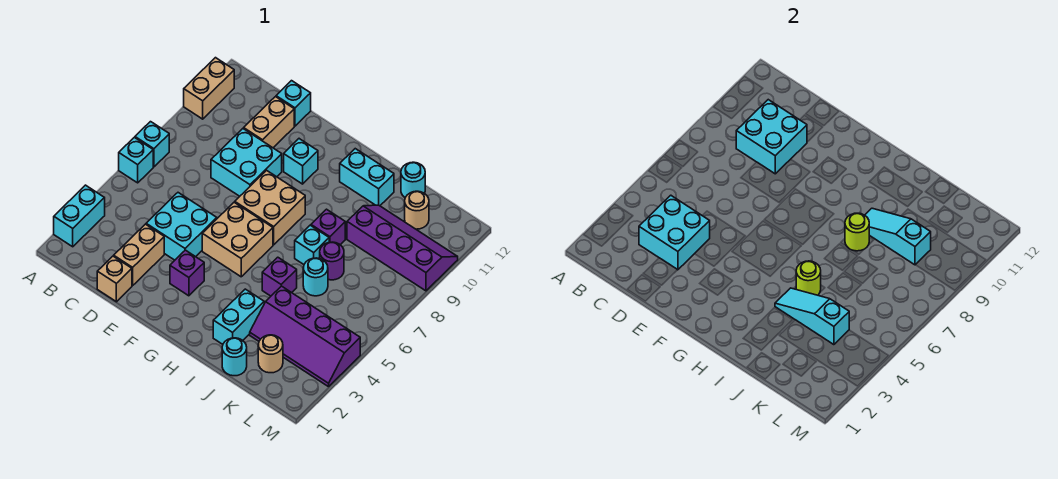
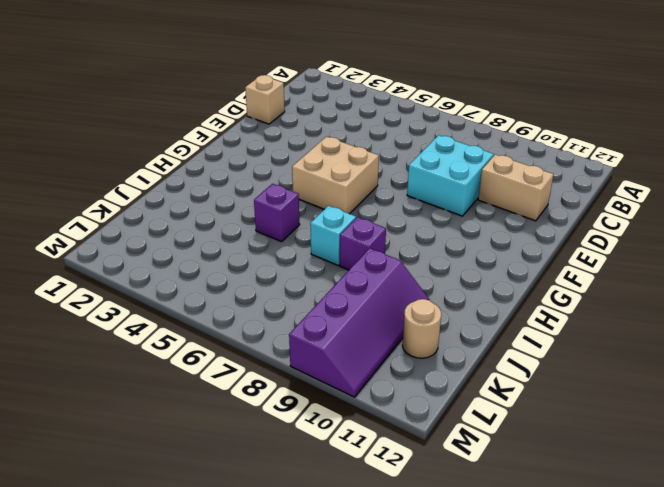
none -> cyan 1x2 brick [54,185,105,247]
none -> cyan 1x1 brick [119,137,153,183]
none -> cyan 1x1 brick [135,122,169,167]
none -> tan 1x2 brick [184,58,234,119]

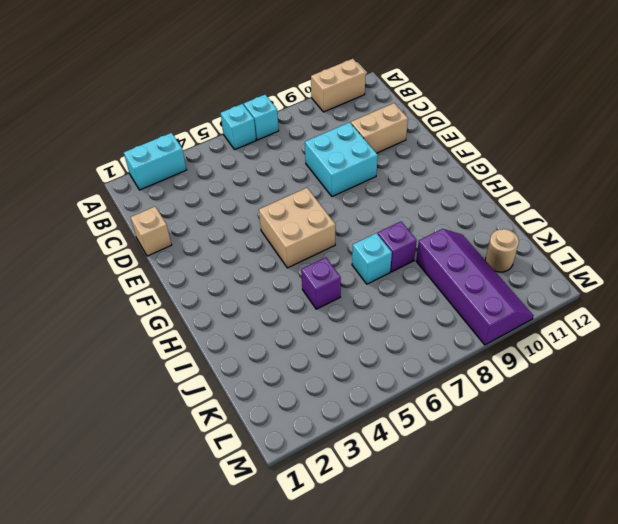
none -> tan 1x2 brick [114,224,164,286]
none -> cyan 2x2 brick [146,193,217,260]
none -> cyan 1x1 brick [276,81,311,126]
none -> purple 1x1 brick [170,250,204,296]

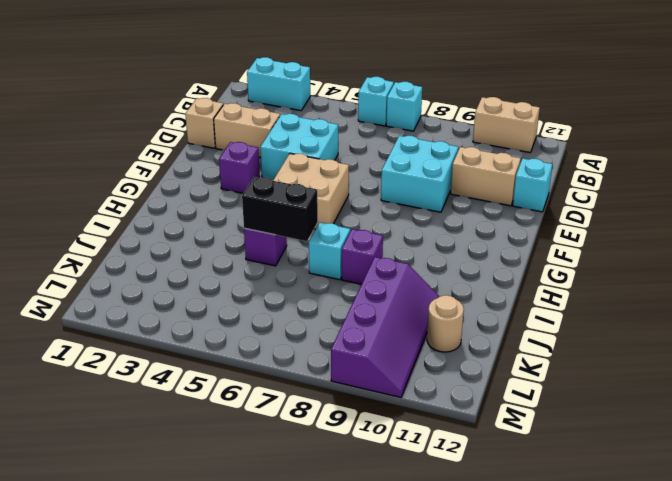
black 1x2 brick [242,177,318,241] -> lime 1x1 round brick [796,261,821,295]
none -> tan 2x2 brick [235,170,305,245]
none -> cyan 1x1 brick [284,139,318,184]
none -> cyan 1x2 brick [340,149,394,206]
none -> cyan 1x2 brick [213,289,264,344]

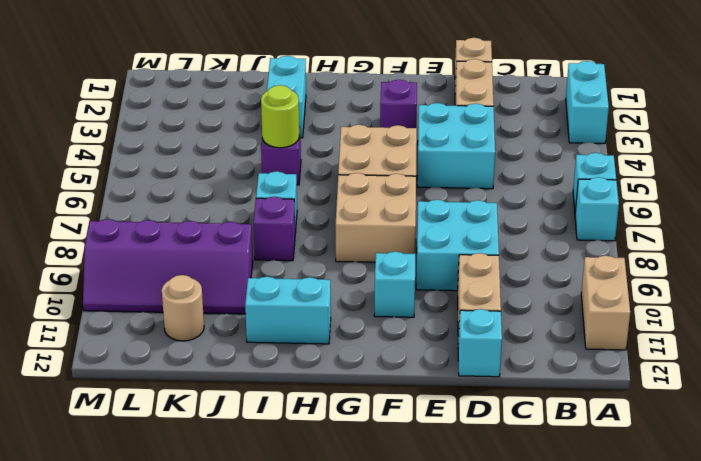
none -> cyan 1x1 round brick [222,338,247,376]
none -> purple 2x4 slope [250,286,360,387]
none -> cyan 1x1 round brick [303,258,328,296]
none -> purple 1x1 round brick [320,242,344,280]

